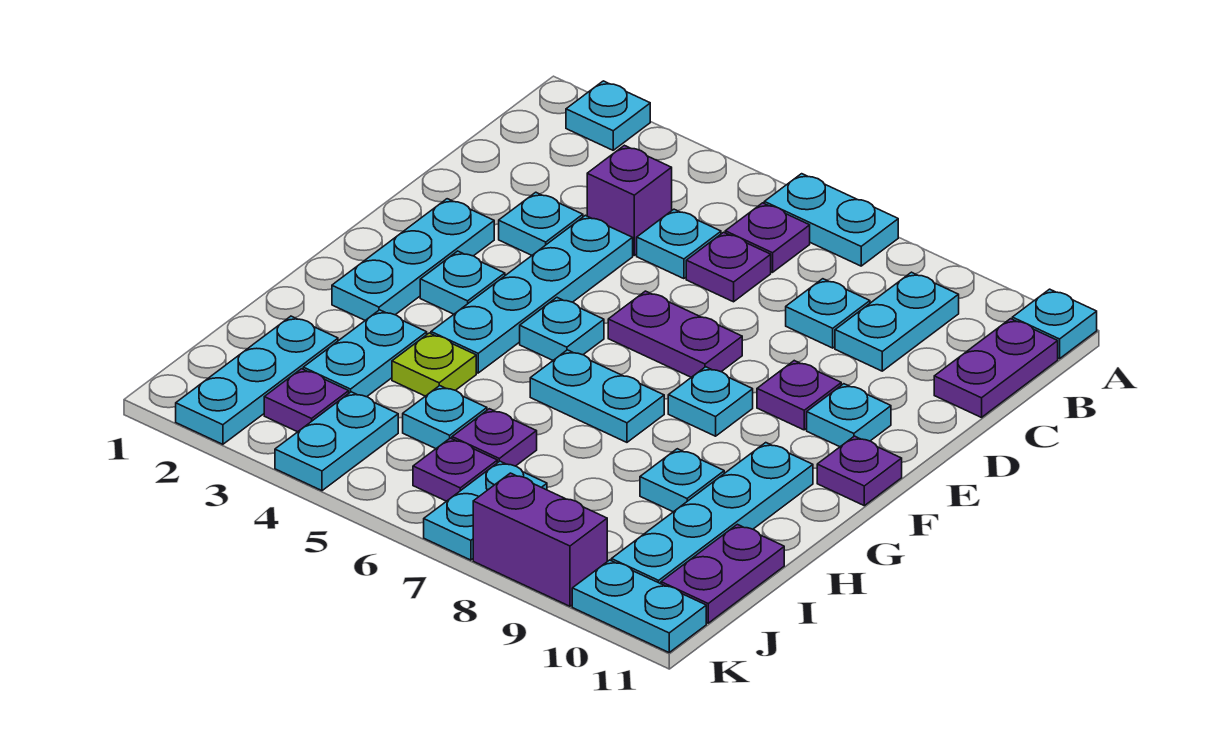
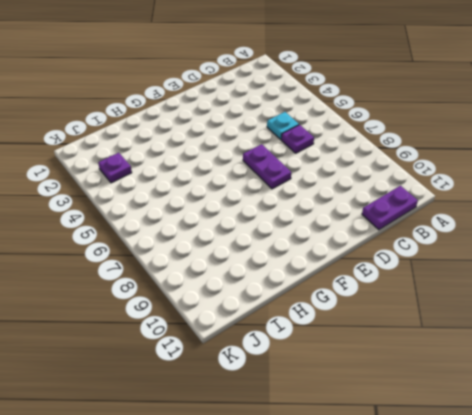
none -> cyan 1x1 plate [566,81,650,150]
none -> cyan 1x2 plate [764,174,898,266]
none -> cyan 1x1 plate [1012,289,1097,359]
none -> purple 1x1 plate [725,203,810,272]

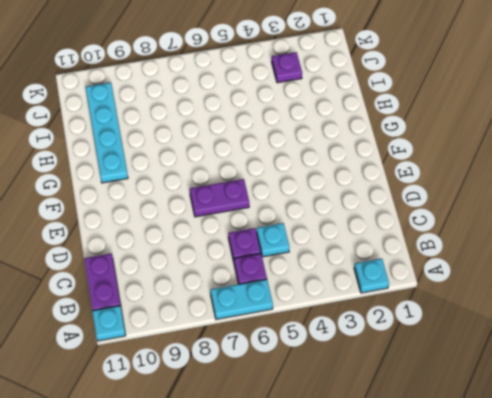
none -> cyan 1x2 plate [835,272,959,371]
none -> purple 1x1 brick [587,145,672,255]
none -> cyan 1x1 plate [786,279,870,348]
none -> cyan 1x1 plate [499,192,583,255]

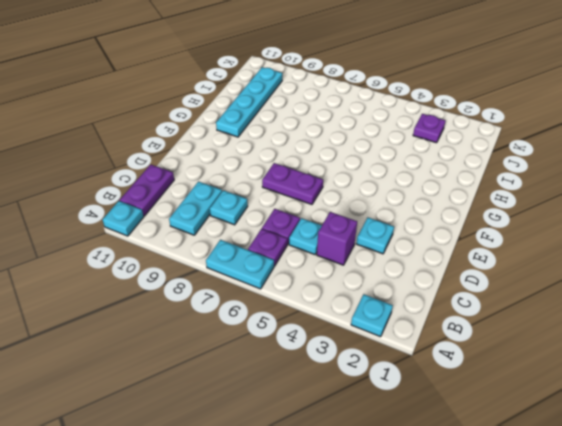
none -> cyan 1x4 plate [431,215,633,373]
none -> cyan 1x3 plate [332,199,494,320]
none -> purple 1x1 plate [757,361,841,430]
none -> cyan 1x1 plate [807,384,891,447]

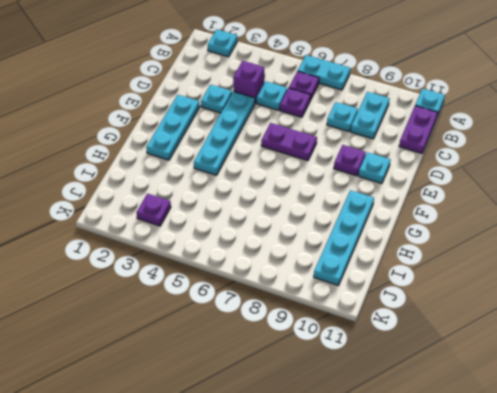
none -> cyan 1x1 plate [420,251,505,314]
none -> cyan 1x1 plate [520,298,604,360]
none -> cyan 1x1 plate [668,367,753,436]
none -> purple 1x1 plate [817,436,902,506]

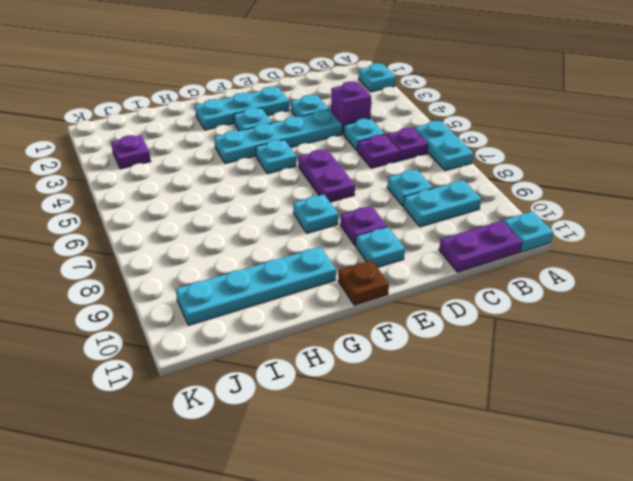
brown 1x1 plate [338,260,389,305] -> purple 1x1 plate [817,436,902,506]
none -> cyan 1x2 plate [530,350,664,442]
none -> cyan 1x2 plate [303,310,427,397]
none -> lime 1x1 plate [392,333,476,396]
none -> cyan 1x1 plate [640,449,724,512]

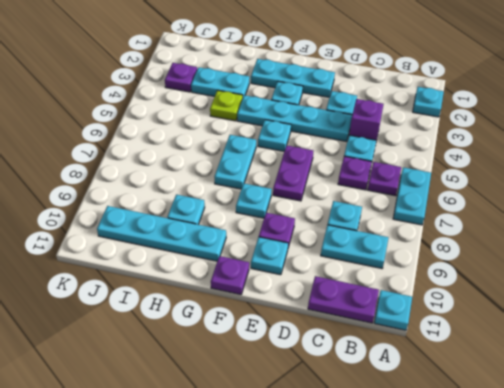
none -> cyan 1x3 plate [176,316,338,444]
none -> cyan 1x1 plate [403,386,487,449]
none -> purple 1x1 plate [452,409,537,466]
none -> purple 1x2 plate [661,524,784,623]

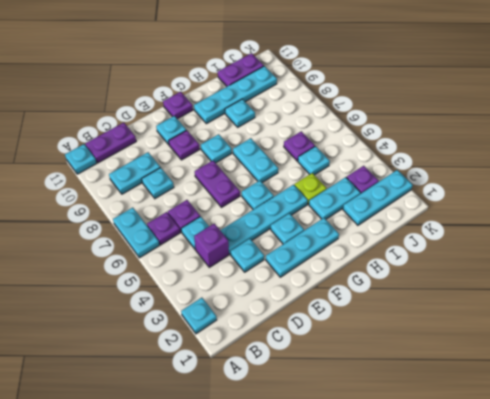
none -> cyan 1x2 plate [275,392,398,491]
none -> purple 1x1 plate [413,438,497,501]
none -> cyan 1x2 plate [424,461,547,560]
none -> purple 1x2 brick [473,473,607,606]

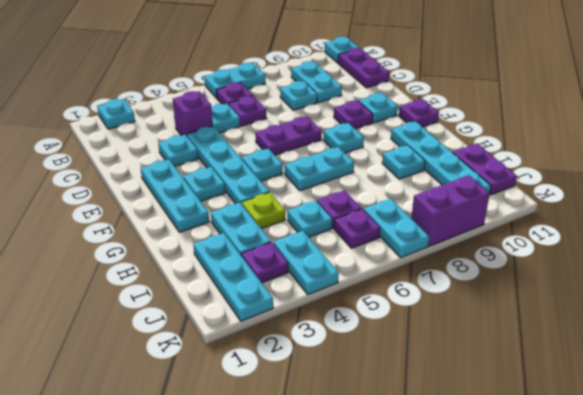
none -> cyan 1x2 plate [572,560,706,652]

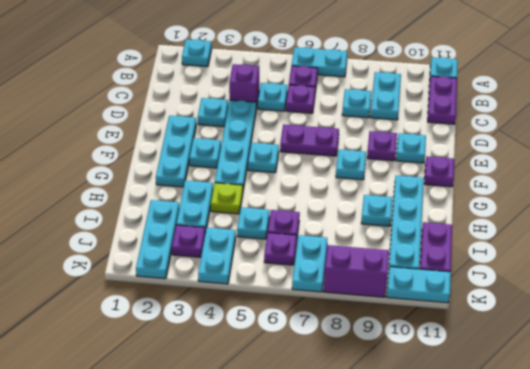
none -> cyan 1x2 plate [530,350,664,442]

